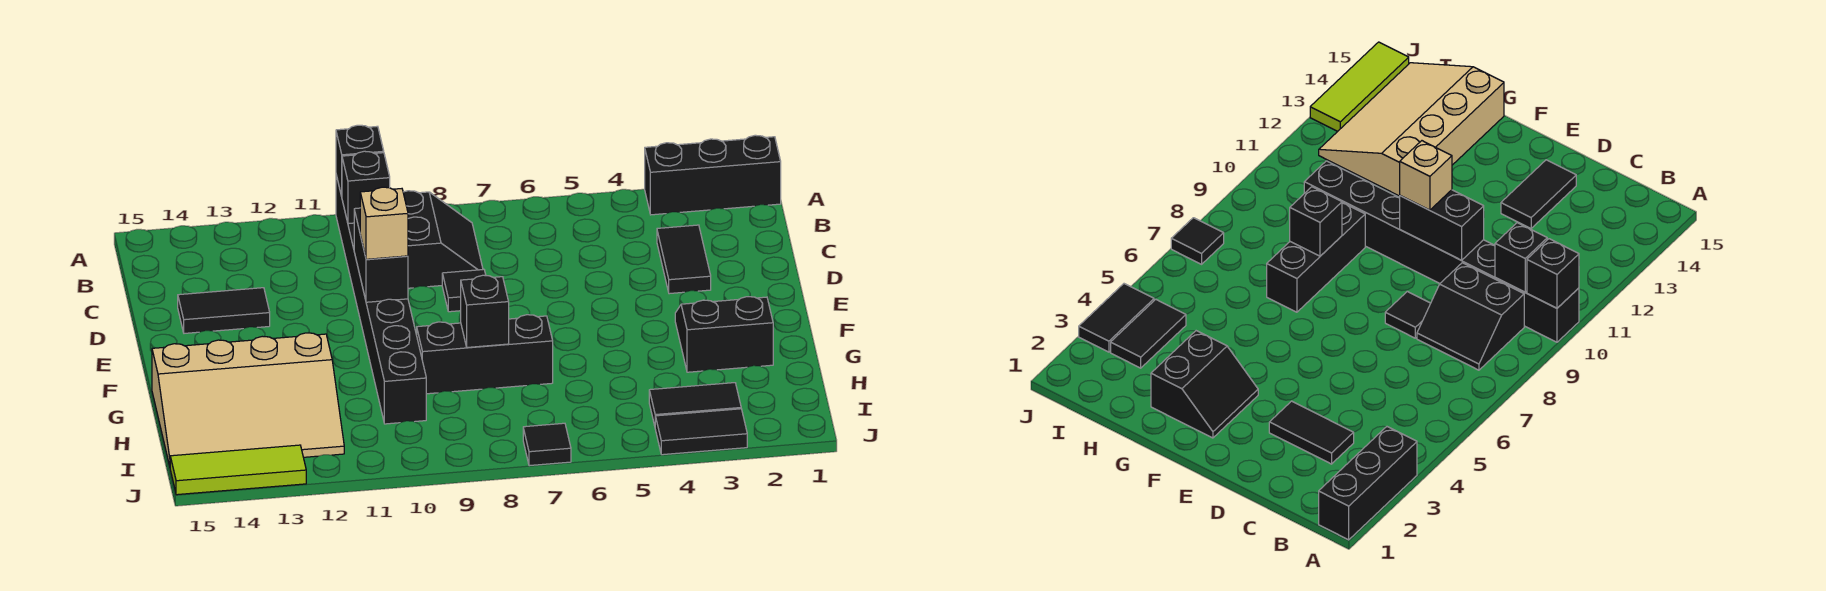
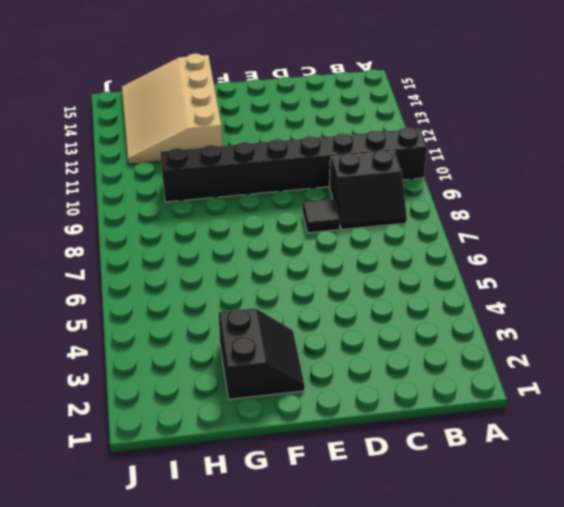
none -> black 1x3 brick [645,135,781,215]
none -> black 1x2 tile [657,225,711,294]
none -> black 1x2 tile [178,288,270,333]

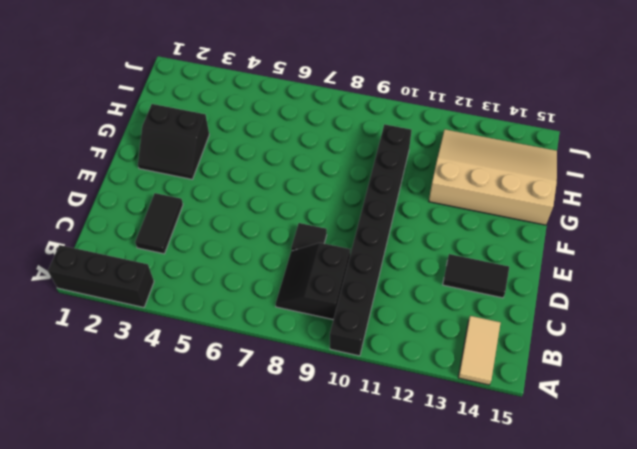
tan 1x2 tile [458,316,501,385] -> none
none -> black 1x3 brick [417,315,553,394]
none -> black 1x2 tile [649,383,741,426]
none -> black 1x2 tile [655,409,747,455]

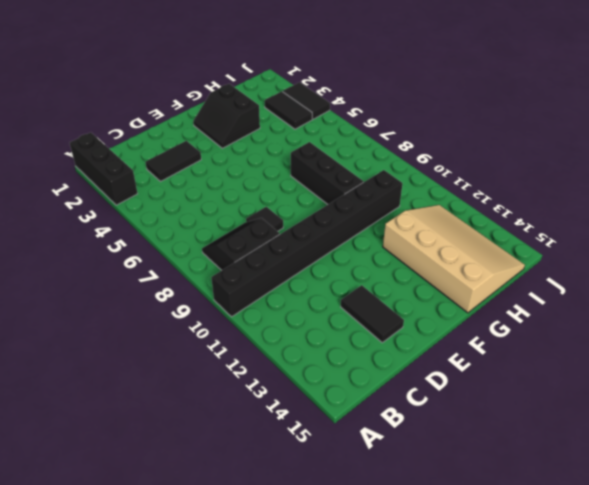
none -> black 1x1 tile [523,423,571,466]
none -> lime 1x3 tile [170,445,306,495]
none -> black 1x1 brick [336,125,384,196]

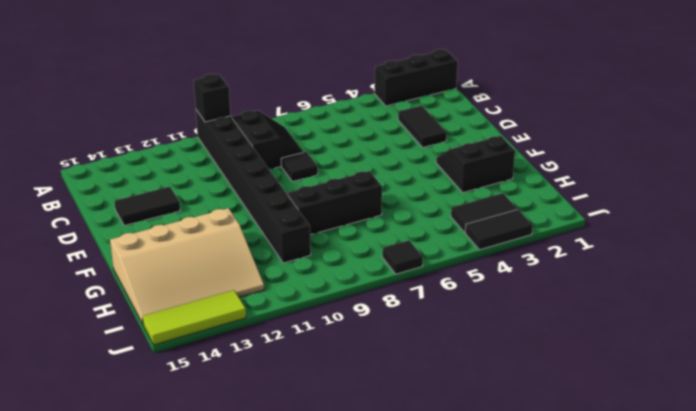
none -> black 1x1 brick [342,151,390,224]
none -> black 1x2 brick [354,208,408,302]
none -> black 1x1 brick [461,275,509,347]

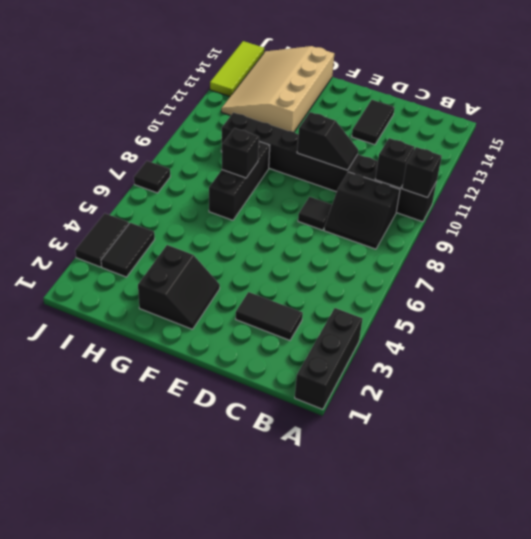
black 1x2 slope [297,112,358,170] -> black 1x2 brick [354,208,408,302]
none -> tan 1x1 brick [360,187,408,259]

